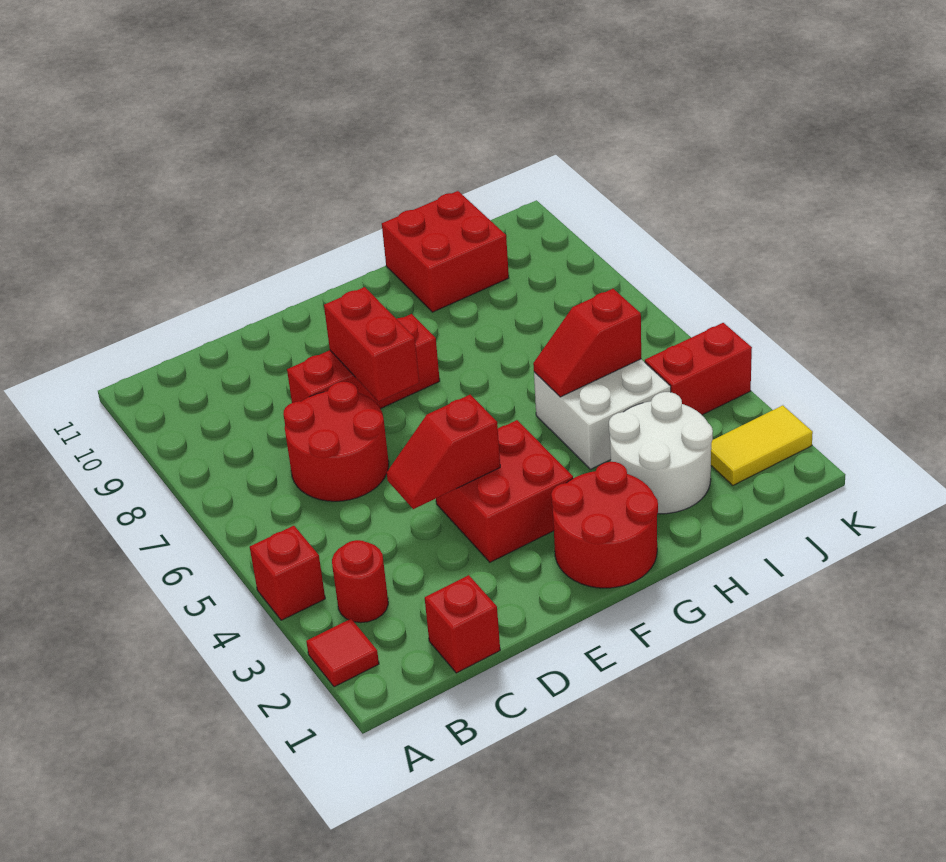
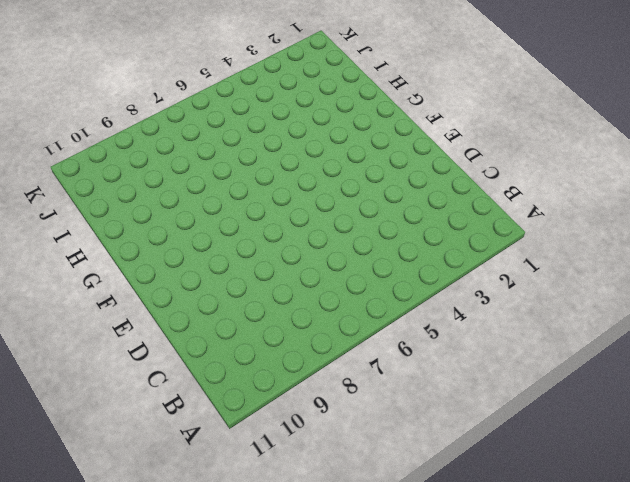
none -> red 1x1 tile [306,619,379,687]
none -> red 1x1 brick [250,526,325,620]
none -> red 1x1 round brick [332,540,388,623]

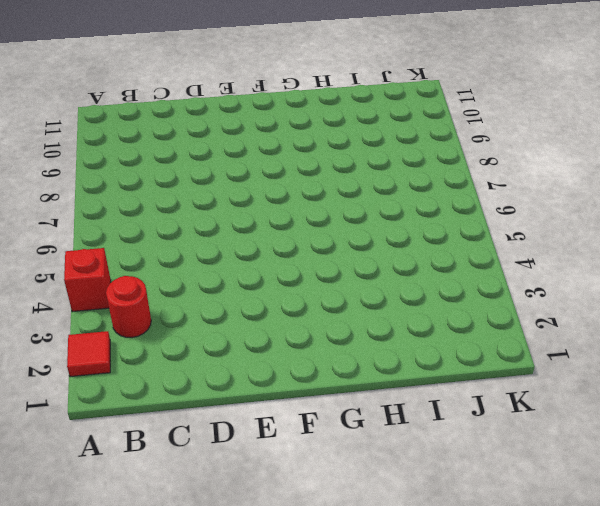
none -> red 1x1 brick [425,575,500,673]
none -> red 2x2 round brick [283,382,389,501]
none -> red 1x3 brick [287,314,440,409]

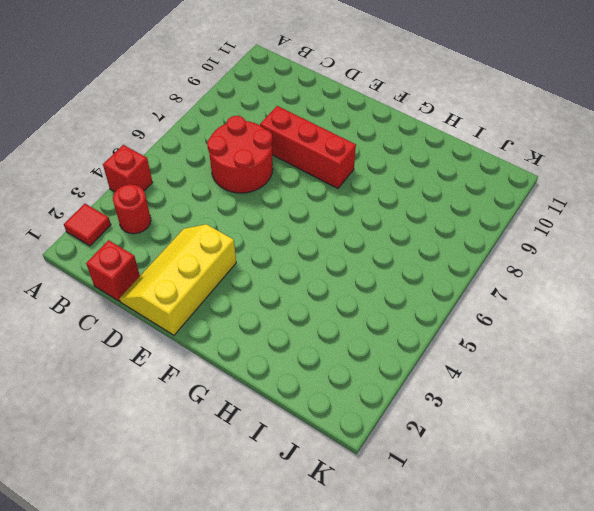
yellow 2x3 slope [119,224,236,335] -> red 2x2 brick [436,420,573,562]
none -> red 2x2 round brick [551,462,658,588]
none -> white 2x2 round brick [609,392,713,514]
none -> white 2x2 brick [534,359,671,469]

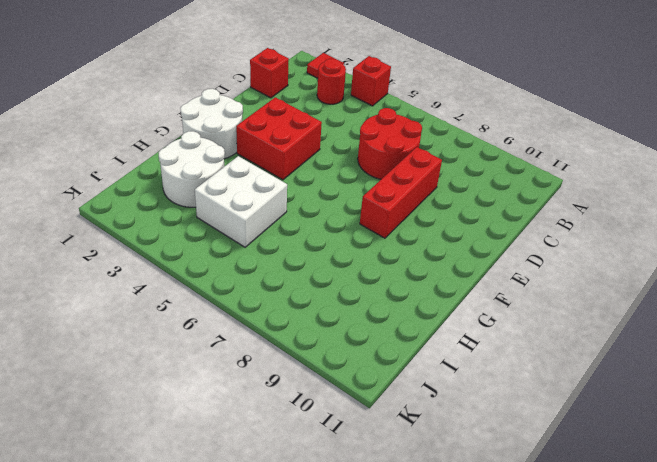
white 2x2 round brick [180,89,243,159] -> red 2x2 round brick [551,462,658,588]
none -> red 2x2 brick [382,191,509,312]
none -> yellow 1x2 tile [711,405,813,485]
none -> red 1x2 brick [645,323,752,415]

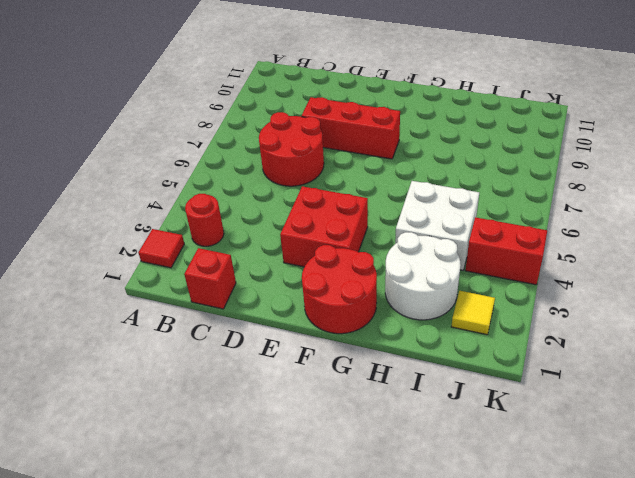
yellow 1x1 tile [451,291,495,335] -> yellow 1x2 tile [711,405,813,485]
none -> red 1x1 brick [250,526,325,620]
none -> red 2x2 brick [382,191,509,312]
none -> red 1x2 slope [387,395,500,509]

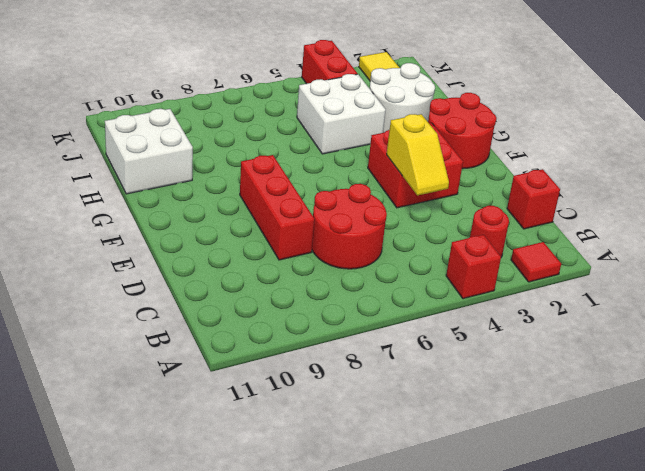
yellow 1x2 slope [387,114,449,195] -> red 1x2 slope [387,395,500,509]
white 2x2 brick [105,109,193,194] -> red 2x2 brick [382,191,509,312]
none -> red 1x2 brick [324,287,419,402]
none -> red 1x2 slope [533,289,641,397]

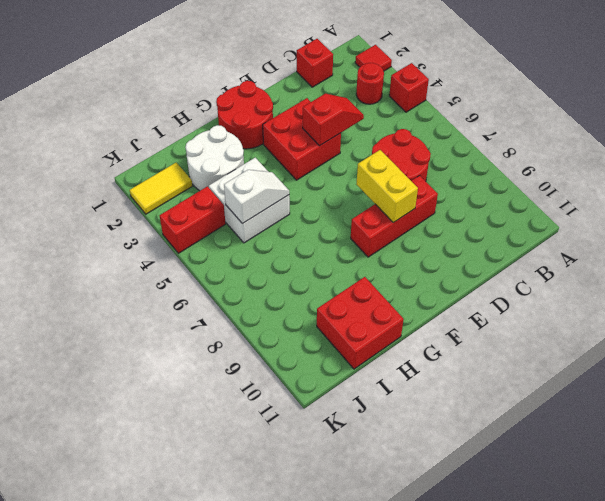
yellow 1x2 brick [356,150,418,223] -> red 1x2 brick [324,287,419,402]
white 1x2 slope [224,170,289,224] -> red 1x2 slope [533,289,641,397]

